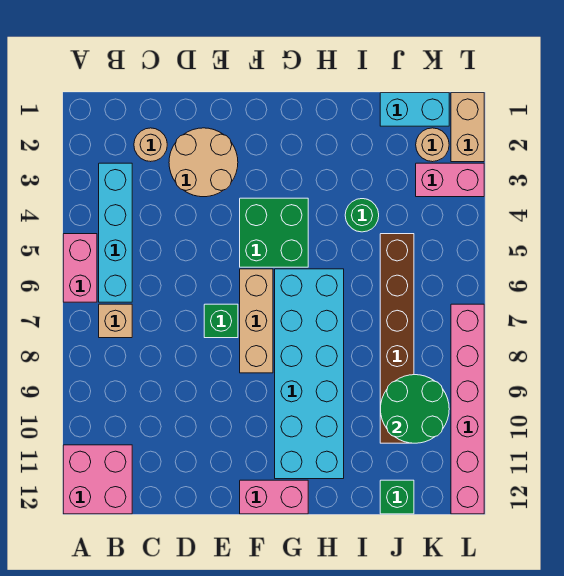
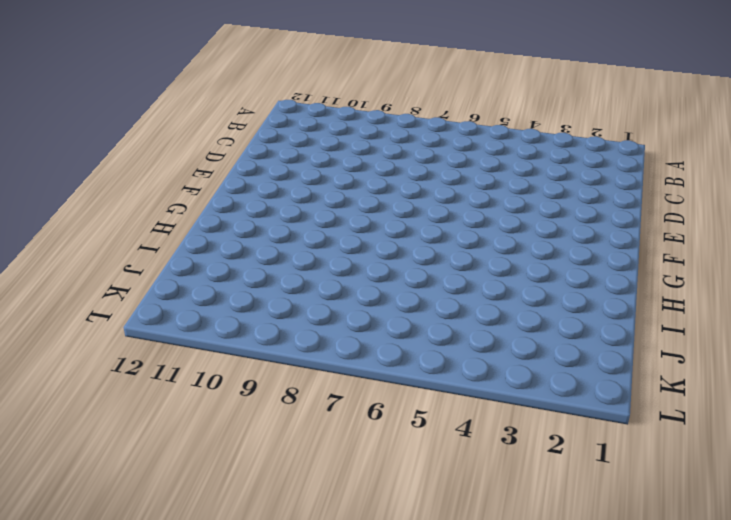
none -> pink 1x2 brick [63,234,97,302]
none -> pink 2x2 brick [63,445,132,514]
none -> cyan 1x4 brick [99,163,132,302]

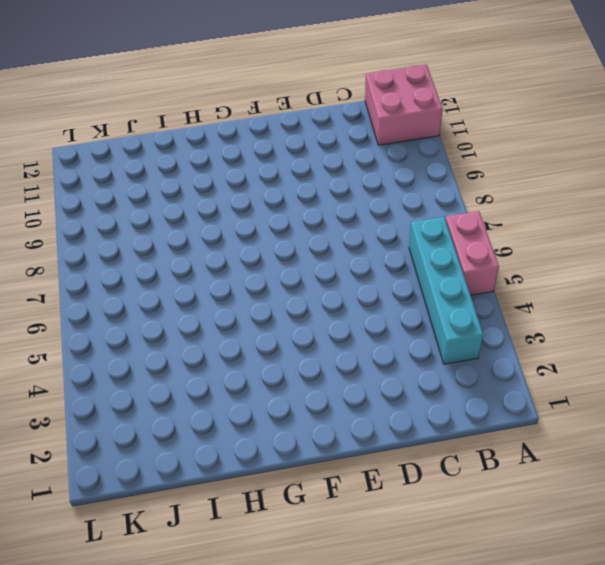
none -> tan 1x1 brick [99,304,132,338]
none -> tan 1x1 round brick [134,128,167,162]
none -> tan 2x2 round brick [169,128,238,197]

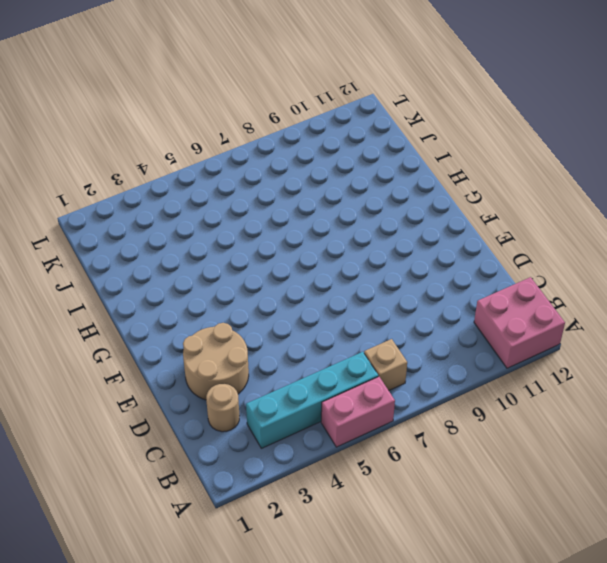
none -> green 1x1 brick [204,304,238,338]
none -> green 2x2 brick [240,198,308,267]
none -> tan 1x3 brick [240,269,273,373]

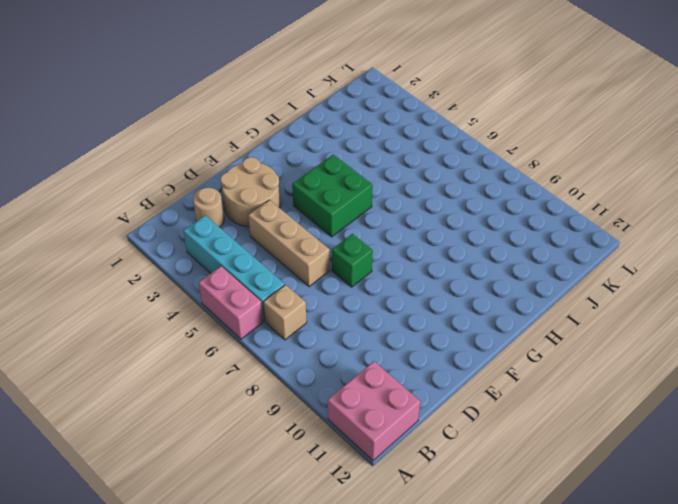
tan 1x3 brick [248,200,330,287] -> tan 1x3 brick moved to [240,269,273,373]
none -> pink 1x2 brick [240,480,308,514]
none -> cyan 2x6 brick [275,269,344,479]
none -> green 1x1 round brick [345,199,379,232]

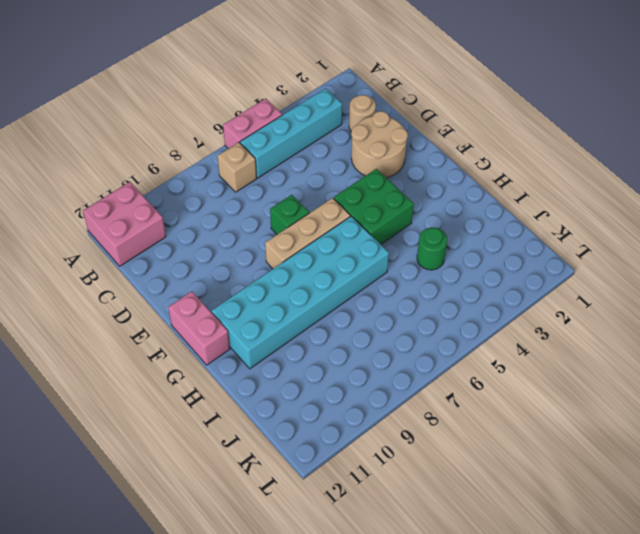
none -> cyan 1x2 brick [380,93,449,126]
none -> brown 1x6 brick [380,234,414,443]
none -> green 1x1 brick [380,480,414,514]

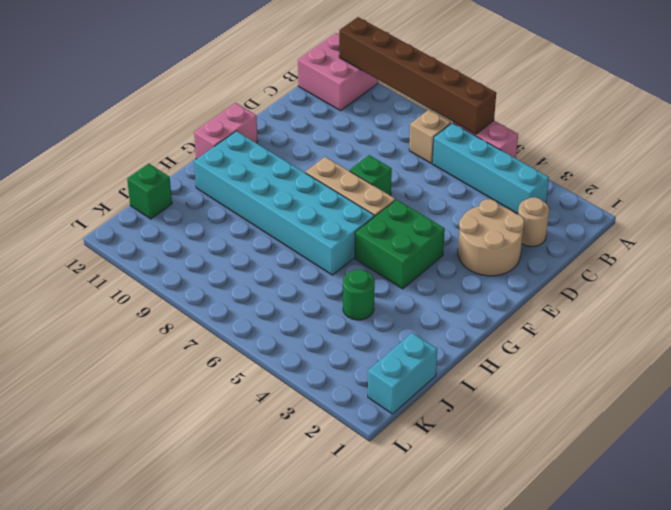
brown 1x6 brick [339,17,496,134] -> brown 1x6 brick moved to [380,234,414,443]
none -> tan 1x1 round brick [416,128,449,162]
none -> pink 1x2 brick [416,163,484,197]
none -> tan 1x2 brick [451,93,484,162]

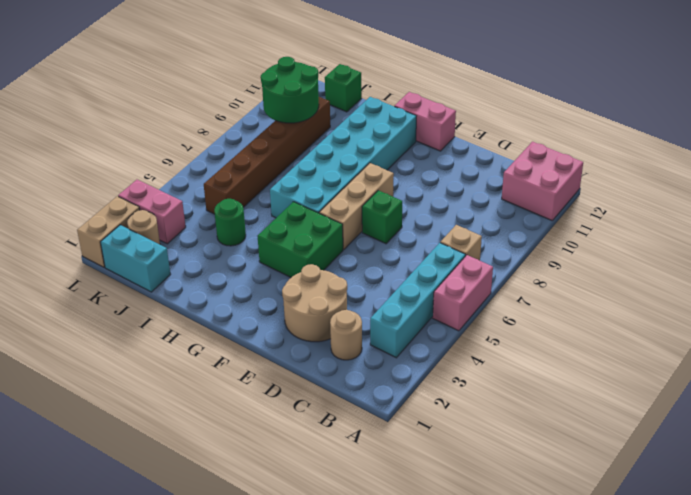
none -> pink 1x6 brick [451,304,484,514]

